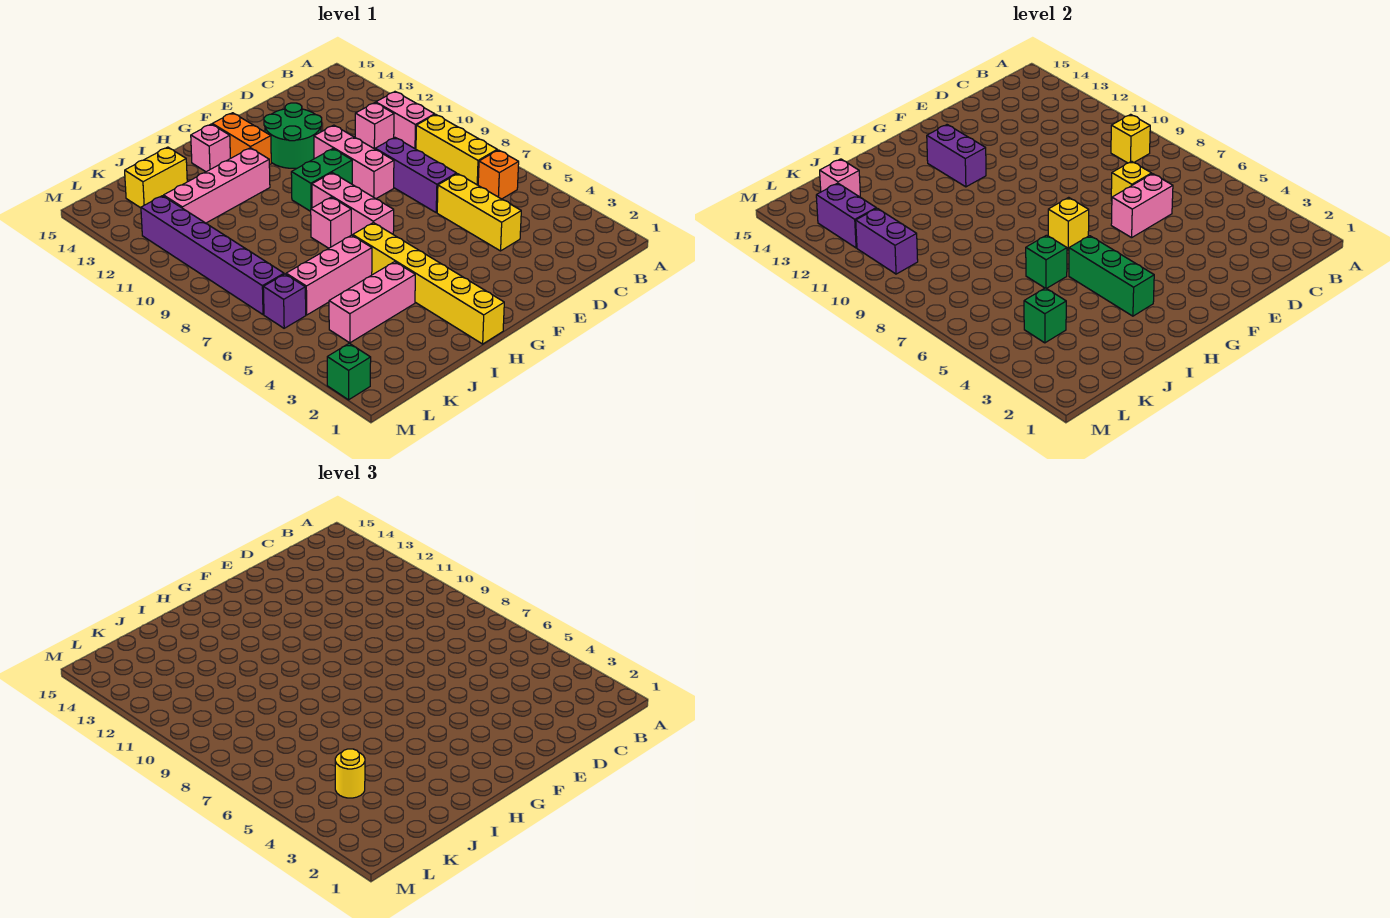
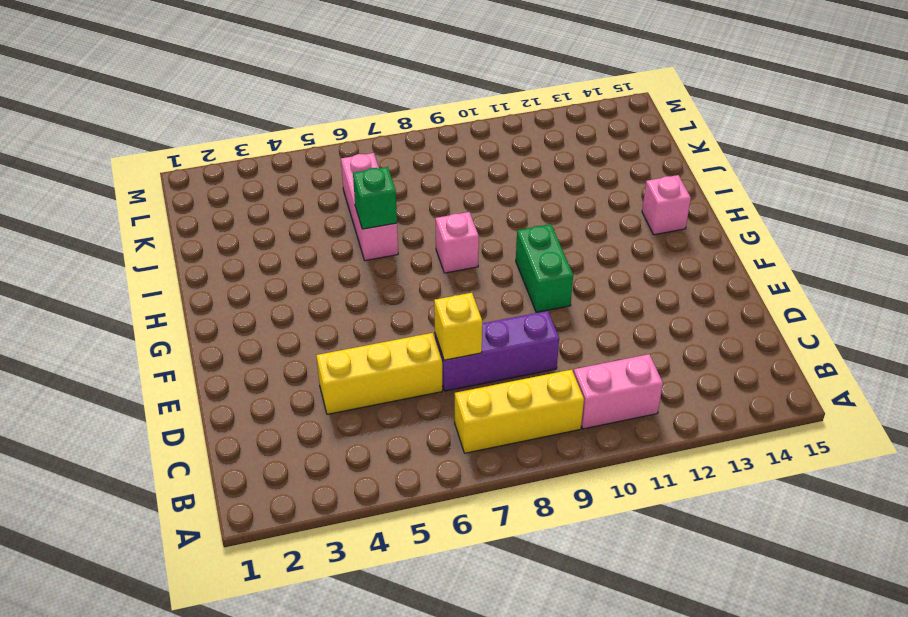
none -> orange 1x1 brick [478,150,519,199]
none -> pink 1x1 brick [355,103,394,149]
none -> pink 1x3 brick [314,125,394,198]
none -> green 2x2 round brick [264,103,322,168]

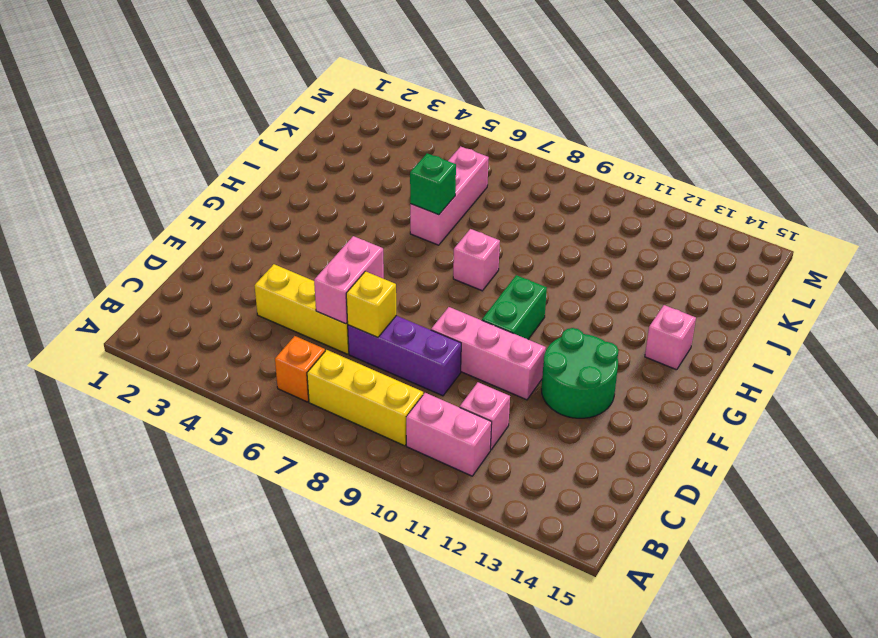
none -> pink 1x3 brick [312,173,394,236]
none -> orange 1x2 brick [212,113,271,165]
none -> yellow 1x6 brick [353,223,504,344]
none -> pink 1x4 brick [164,148,270,223]

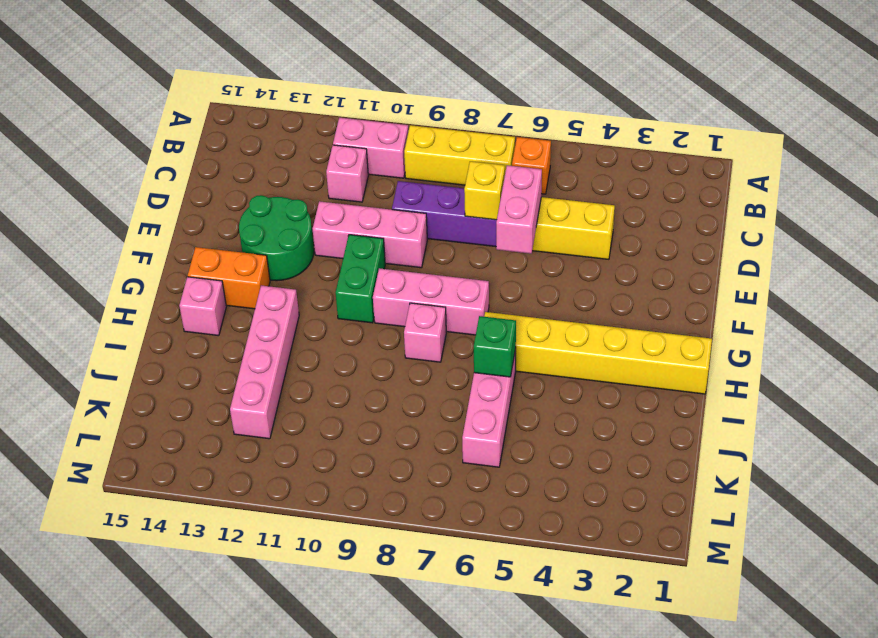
none -> pink 1x3 brick [329,262,415,343]
none -> yellow 1x2 brick [125,147,187,208]
none -> purple 1x1 brick [263,274,306,328]
none -> purple 1x6 brick [141,196,284,315]

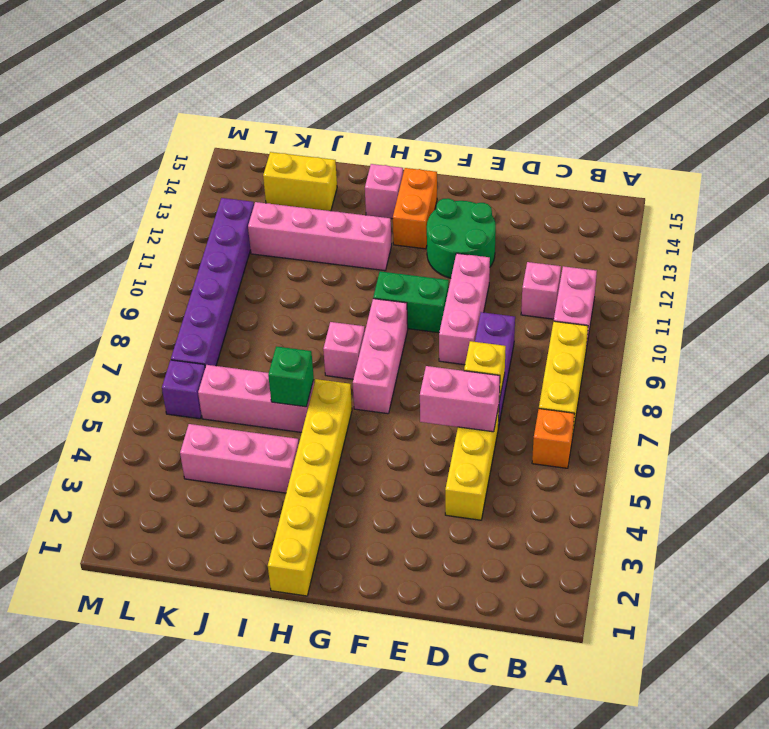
none -> green 1x1 brick [327,343,371,400]
none -> yellow 1x1 brick [1111,114,1150,163]
none -> yellow 1x1 brick [1048,197,1089,250]
none -> purple 1x2 brick [927,125,986,187]

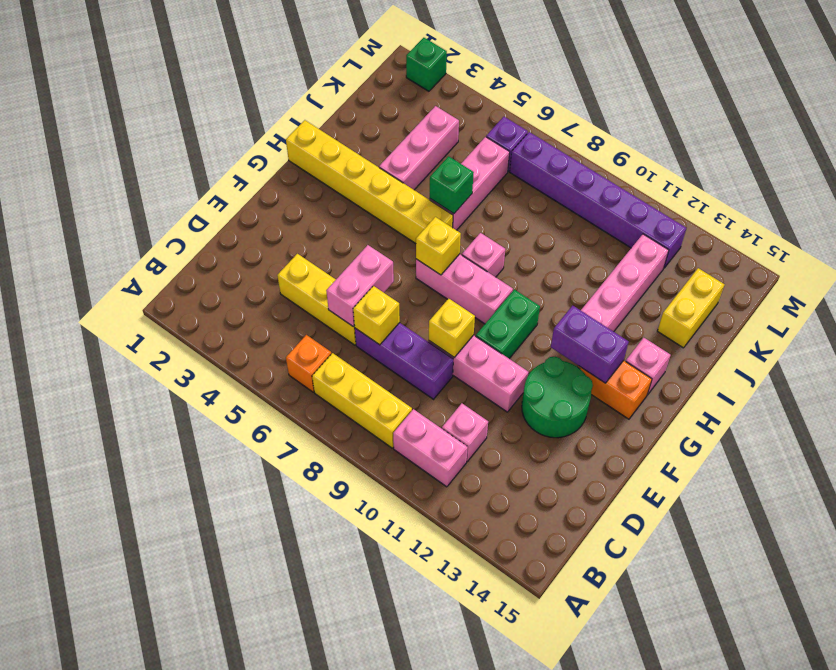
yellow 1x1 brick [429,299,475,357] -> yellow 1x1 brick moved to [1111,114,1150,163]
none -> green 1x3 brick [1069,236,1154,316]
none -> green 1x1 brick [1024,288,1066,343]
none -> pink 1x1 brick [820,159,860,197]
none -> purple 1x2 brick [856,208,918,274]

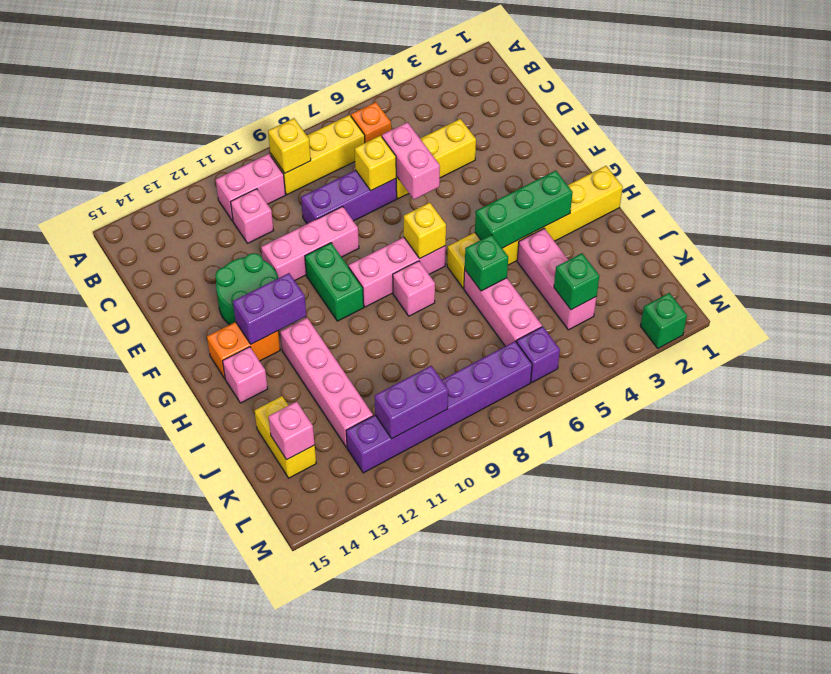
none -> purple 1x2 brick [816,183,876,248]
none -> yellow 1x1 round brick [335,749,365,798]

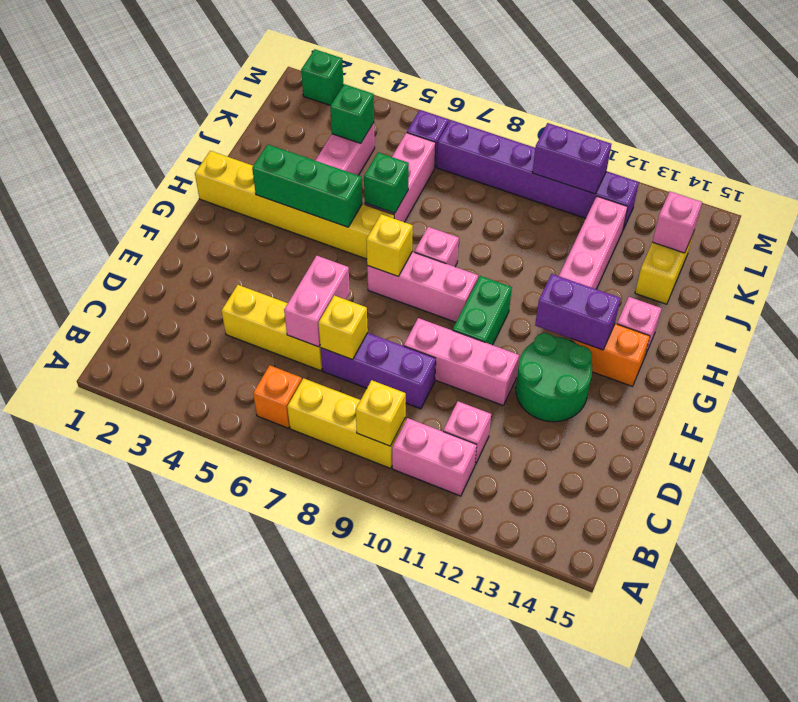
none -> purple 1x2 brick [816,183,876,248]
none -> yellow 1x1 round brick [335,749,365,798]

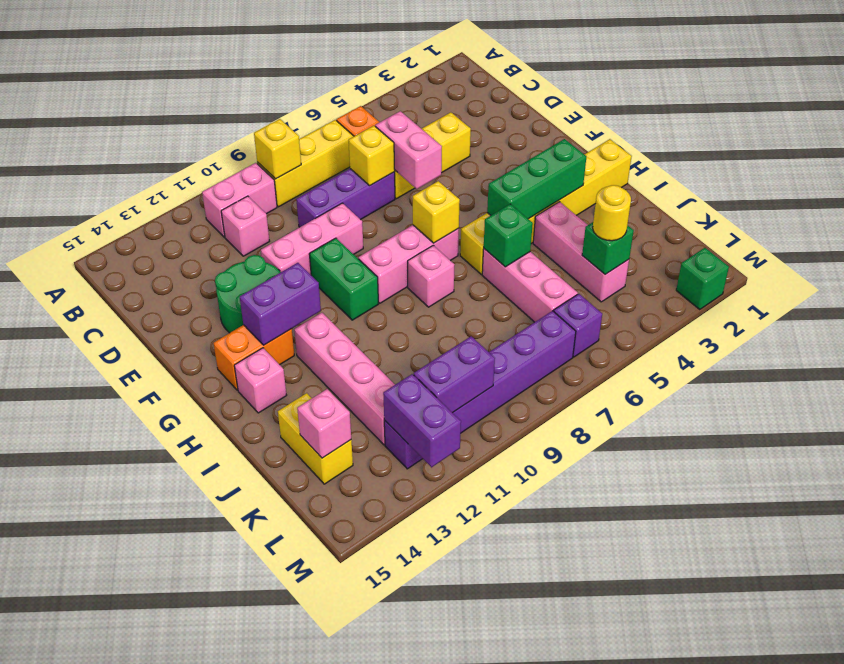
purple 1x2 brick [383,374,461,467] -> purple 1x2 brick turned to [816,183,876,248]

